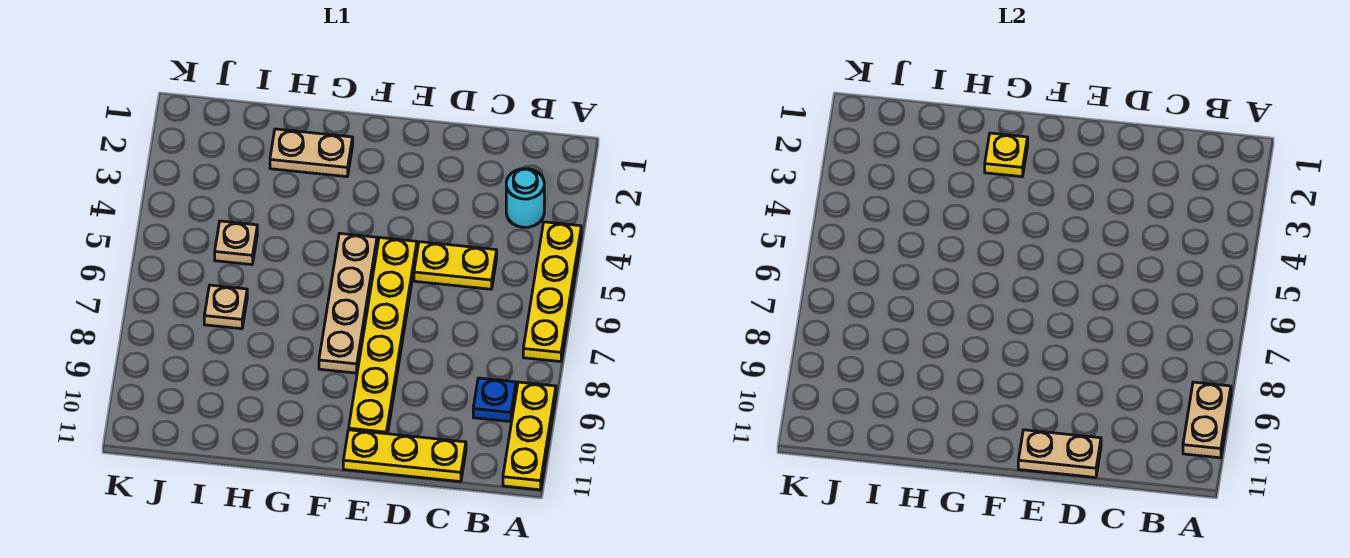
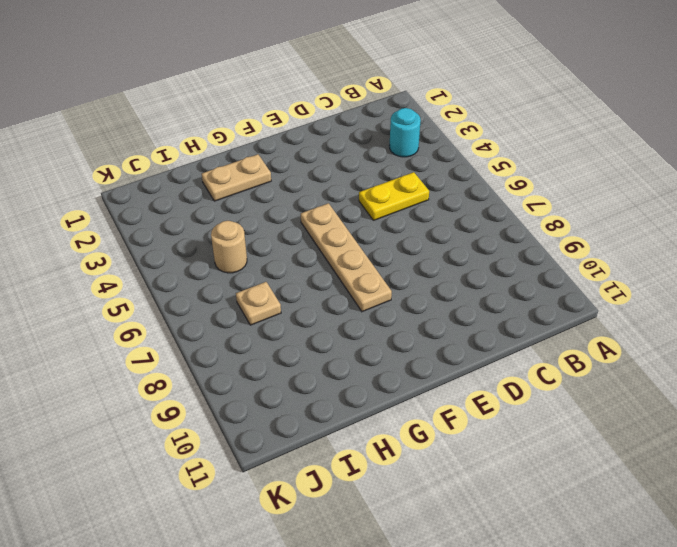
tan 1x1 round brick [211,221,247,273] -> tan 1x1 plate [215,221,257,265]
none -> yellow 1x4 plate [523,222,581,362]
none -> yellow 1x3 plate [503,382,556,490]
none -> blue 1x1 plate [473,378,516,422]

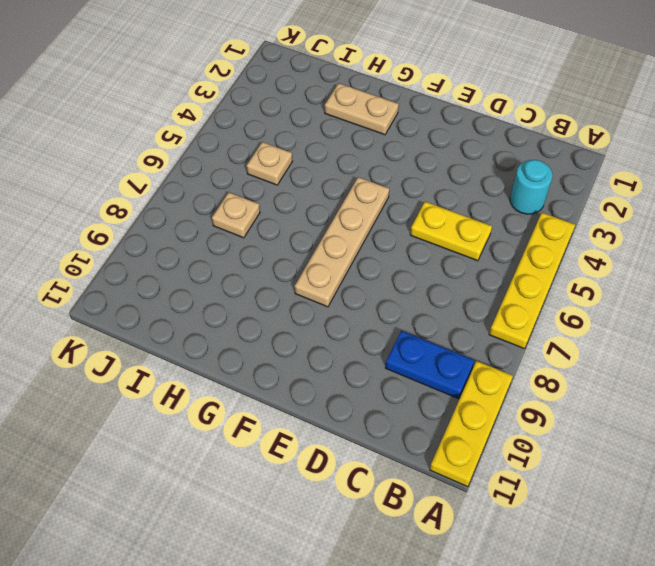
blue 1x2 plate [385,331,474,399] -> blue 1x1 plate [473,378,516,422]
none -> yellow 1x3 plate [343,430,466,482]
none -> yellow 1x6 plate [349,237,417,434]
none -> tan 1x2 plate [1183,382,1231,458]

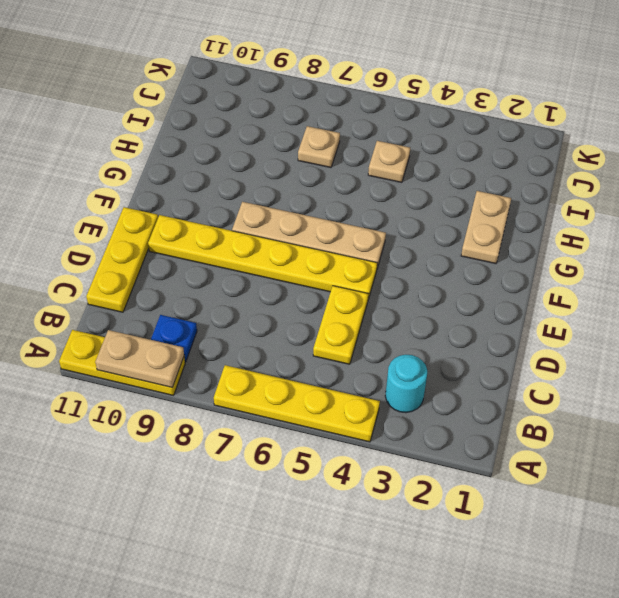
none -> tan 1x2 plate [1018,430,1101,477]
none -> yellow 1x1 plate [985,133,1028,177]

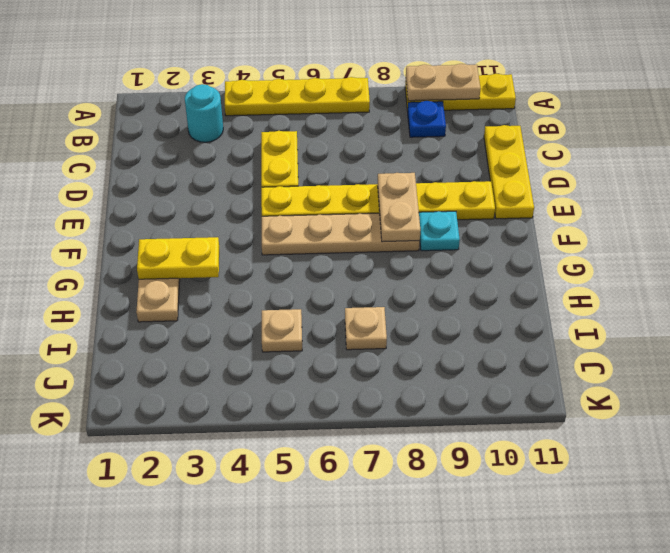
tan 1x2 plate [378,173,421,242] -> tan 1x2 plate moved to [1018,430,1101,477]
cyan 1x1 plate [419,211,460,251] -> none
yellow 1x2 plate [137,237,219,279] -> yellow 1x1 plate [985,133,1028,177]

